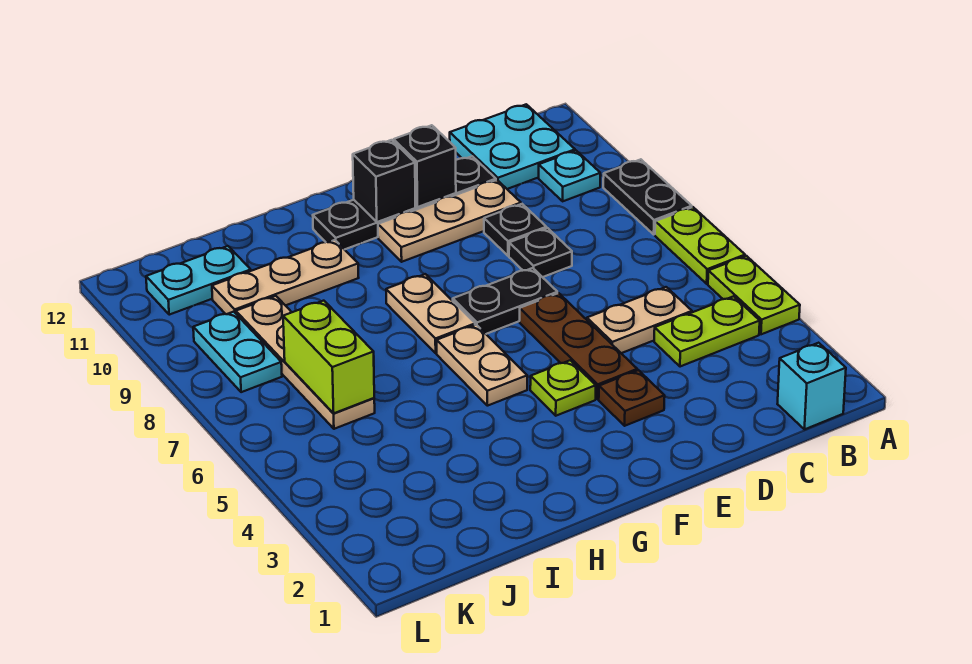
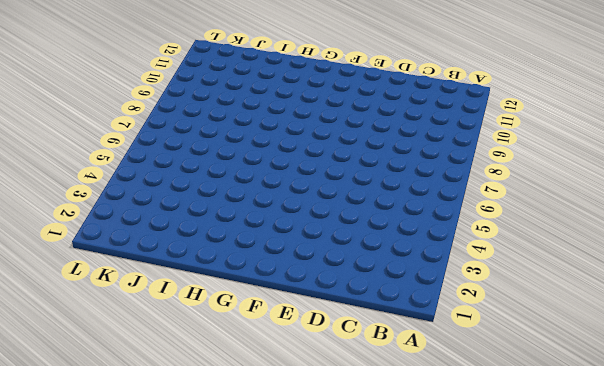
none -> lime 1x2 plate [708,256,800,334]
none -> lime 1x2 plate [655,207,745,284]
none -> black 1x2 plate [603,159,692,234]

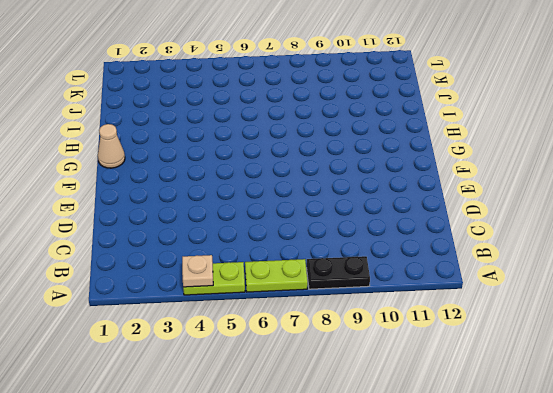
tan 1x1 plate [182,255,213,287] -> none
tan 1x1 cone [98,124,125,168] -> none
none -> cyan 1x1 brick [778,343,846,429]
none -> lime 1x2 plate [654,296,760,367]
none -> cyan 1x1 plate [539,151,600,201]

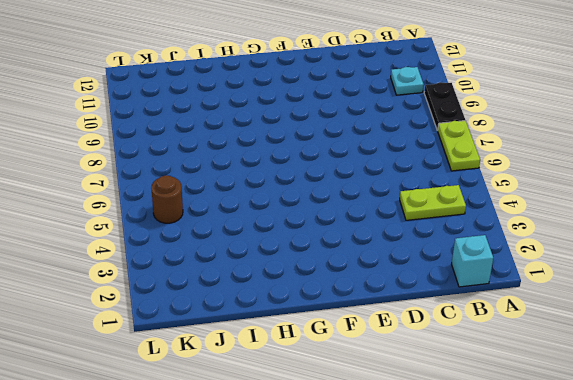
brown 1x1 round brick [151,175,183,223] -> none
none -> lime 1x2 plate [708,256,800,334]
none -> cyan 2x2 plate [450,104,575,189]
none -> tan 1x2 plate [587,287,692,353]

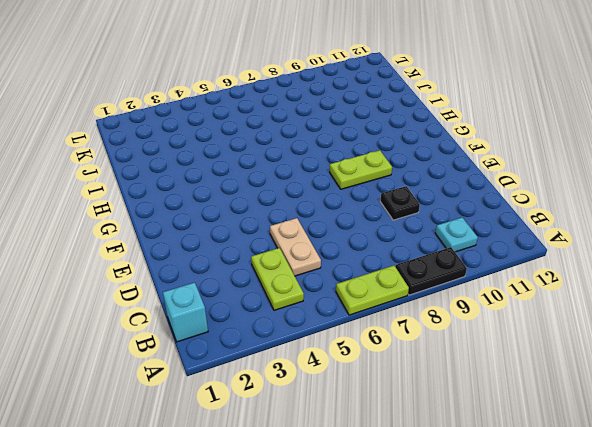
lime 1x2 plate [330,150,392,189] -> lime 1x2 plate moved to [708,256,800,334]
none -> cyan 2x2 plate [450,104,575,189]
none -> black 1x1 plate [509,228,572,277]
none -> tan 1x3 plate [378,180,521,262]

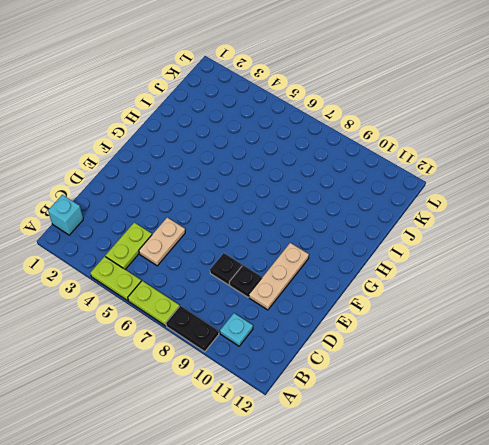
none -> cyan 2x2 plate [450,104,575,189]
none -> black 1x4 plate [313,156,496,250]
none -> brown 1x1 plate [599,370,665,426]

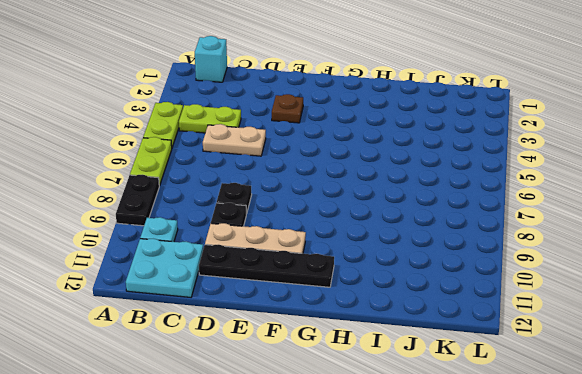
none -> brown 1x3 plate [520,293,637,399]
none -> black 1x2 plate [453,268,557,334]
none -> lime 1x1 plate [530,360,596,416]

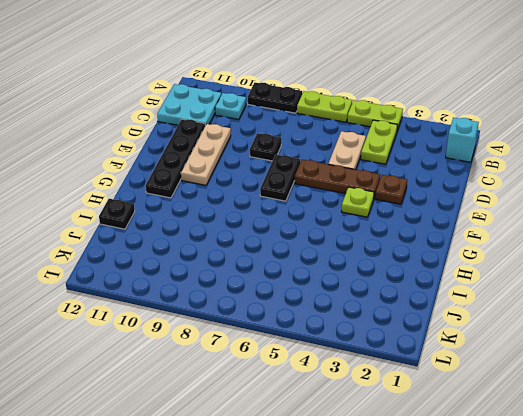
black 1x1 plate [99,199,135,229] -> black 1x1 plate moved to [484,204,546,256]
none -> tan 1x2 plate [437,325,527,406]
none -> tan 1x2 plate [386,274,475,353]
none -> tan 1x3 plate [212,240,359,314]

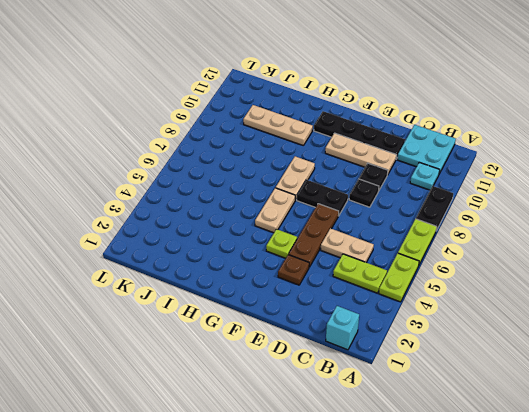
none -> tan 1x4 plate [236,296,375,429]
none -> cyan 1x2 plate [146,246,251,315]
none -> cyan 1x2 plate [193,312,282,392]

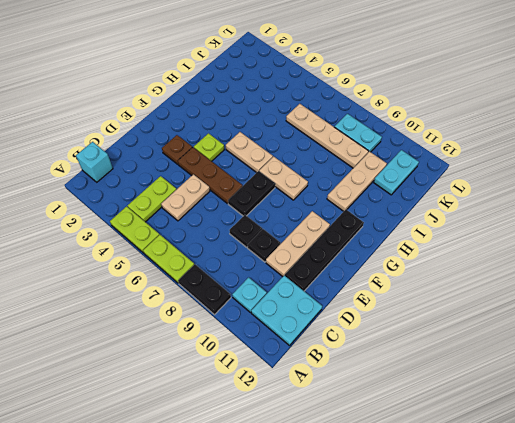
none -> black 1x1 brick [394,125,456,207]
none -> black 1x1 brick [353,140,415,222]
none -> lime 1x2 brick [283,301,374,413]

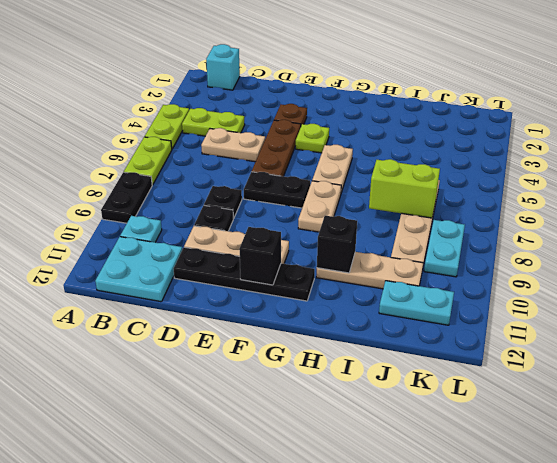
black 1x1 brick [317,216,357,273] -> black 1x1 brick moved to [394,125,456,207]
lime 1x2 brick [369,159,440,218] -> lime 1x2 brick turned to [283,301,374,413]

